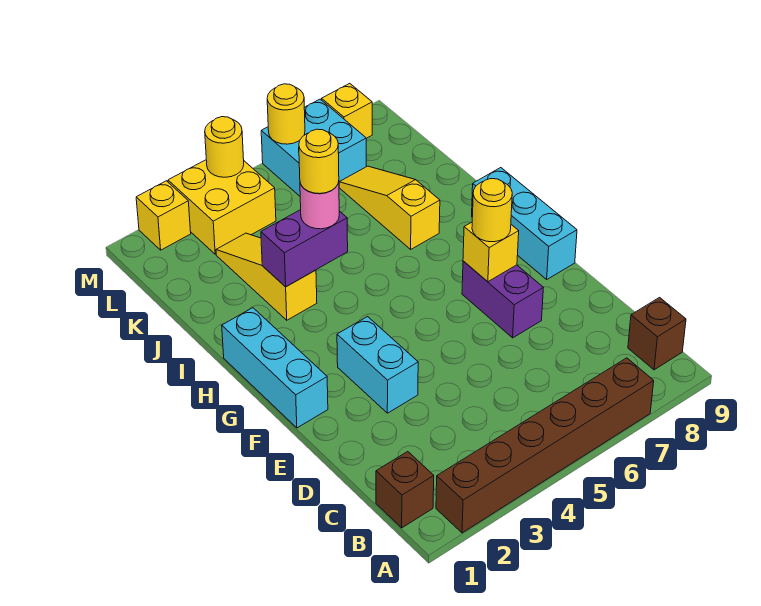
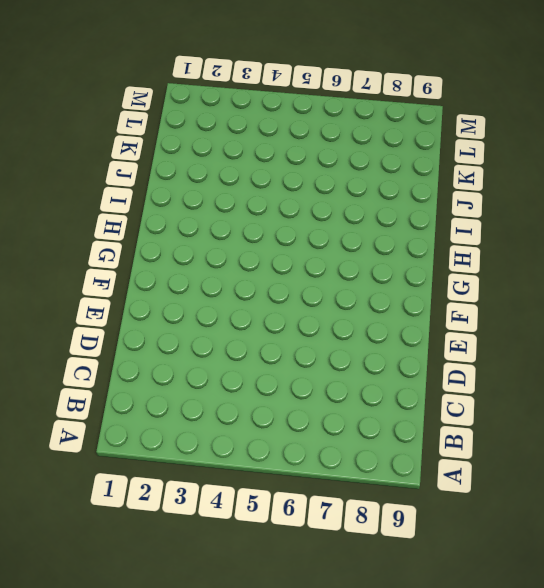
none -> brown 1x6 brick [436,358,654,533]
none -> brown 1x1 brick [376,452,434,528]
none -> brown 1x1 brick [628,298,686,370]

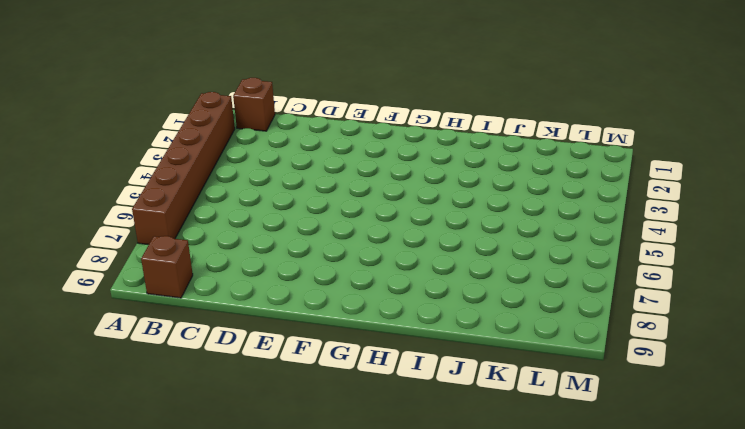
none -> cyan 1x2 brick [337,317,418,413]
none -> purple 1x2 brick [462,261,543,338]
none -> cyan 1x3 brick [222,308,328,428]

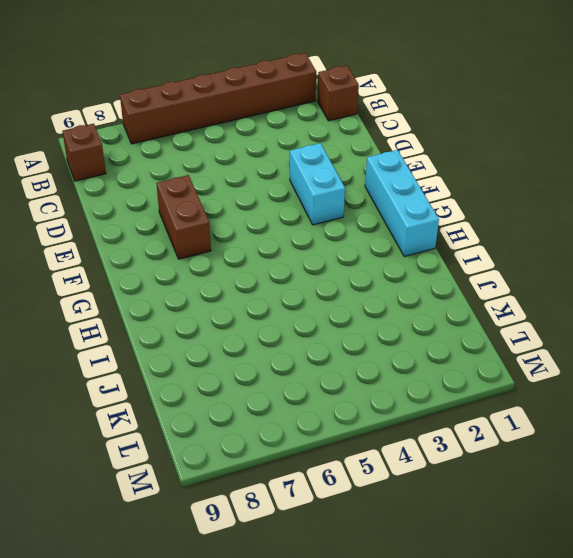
brown 1x2 brick [156,175,211,259] -> purple 1x2 brick [462,261,543,338]
none -> cyan 1x3 brick [472,168,577,279]
none -> yellow 1x3 slope [216,233,317,320]
none -> yellow 1x3 slope [339,166,440,249]

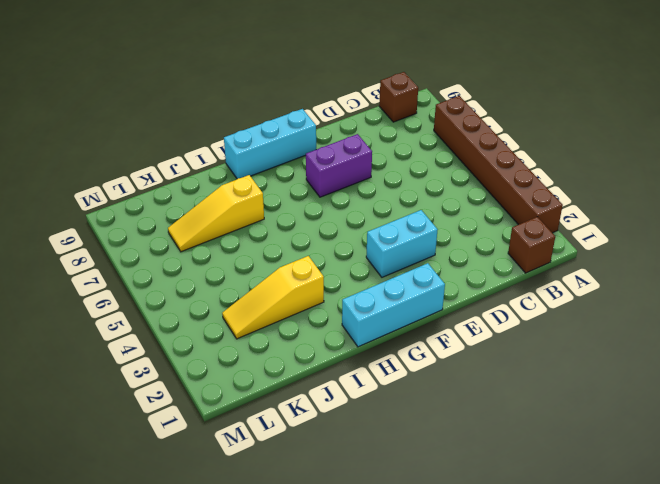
none -> yellow 2x2 brick [168,160,276,254]
none -> cyan 2x2 brick [261,99,366,196]
none -> yellow 1x1 brick [136,181,191,250]

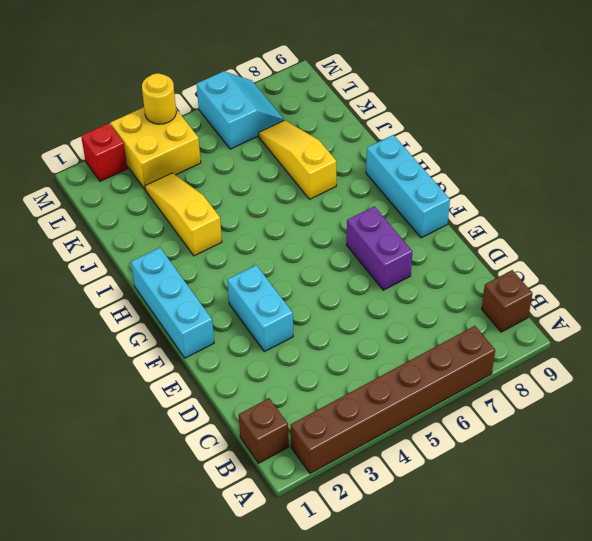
cyan 2x2 slope [197,71,284,149] -> cyan 2x2 brick [261,99,366,196]
red 1x1 brick [81,123,128,181] -> yellow 1x1 brick [136,181,191,250]
none -> yellow 1x1 brick [322,83,372,138]
none -> yellow 1x1 brick [463,222,519,282]
none -> purple 1x2 brick [261,210,348,287]

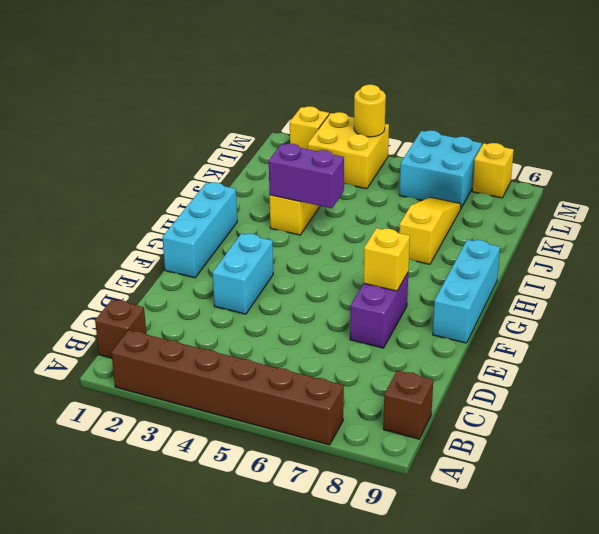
none -> yellow 1x1 round brick [267,84,305,144]
none -> yellow 1x1 round brick [472,179,512,242]
none -> pink 1x1 round brick [300,182,339,229]

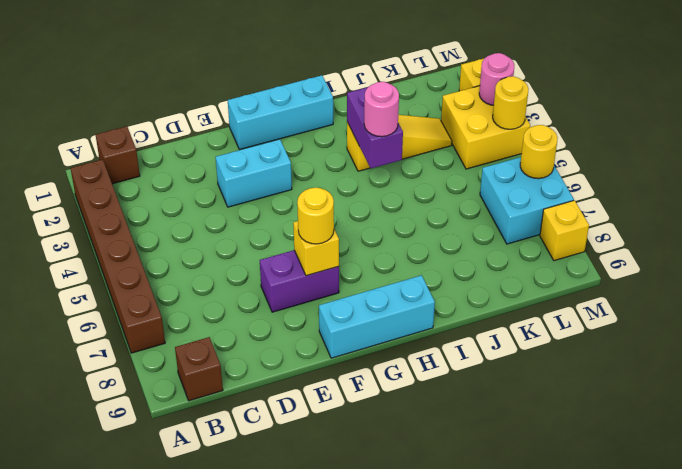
pink 1x1 round brick [479,53,514,105] -> none
none -> yellow 1x3 slope [339,166,440,249]
none -> yellow 1x1 round brick [299,129,339,194]

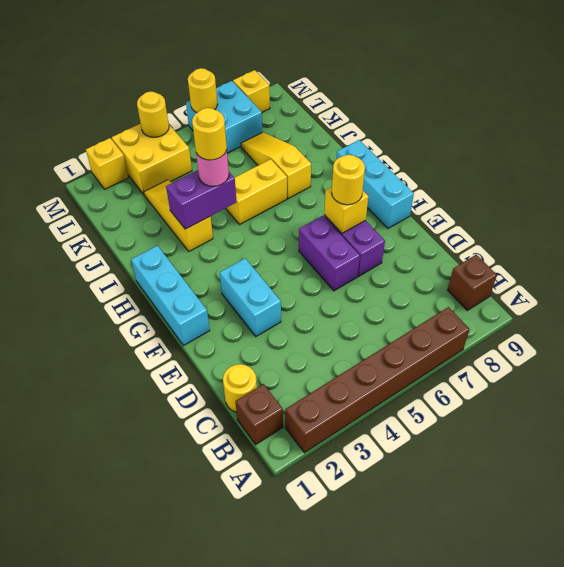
yellow 1x1 round brick [223,364,257,412] -> none
purple 1x2 brick [299,216,360,291] -> none
yellow 1x2 brick [226,159,287,225] -> none

